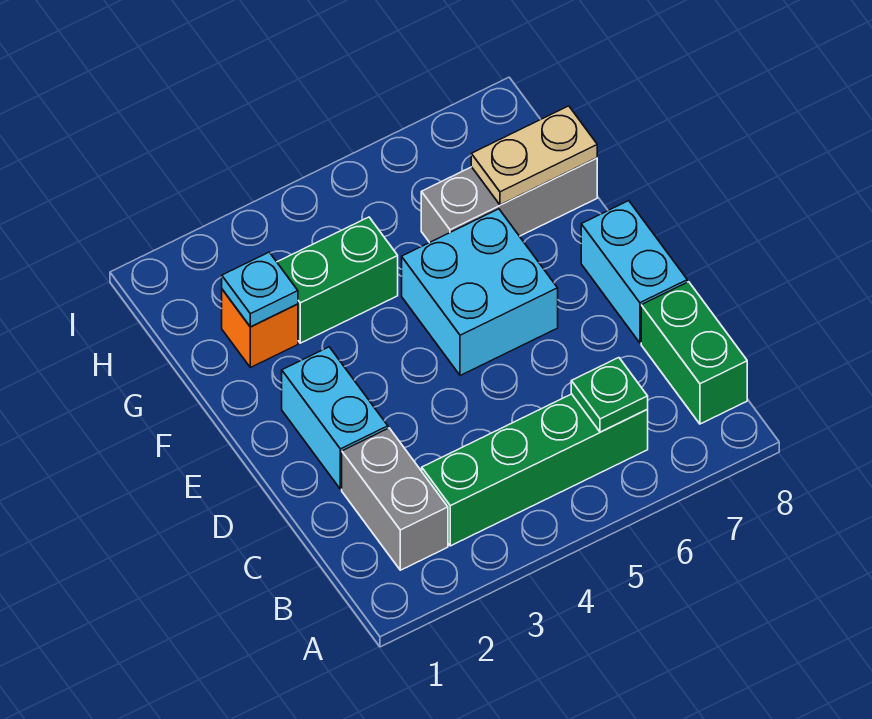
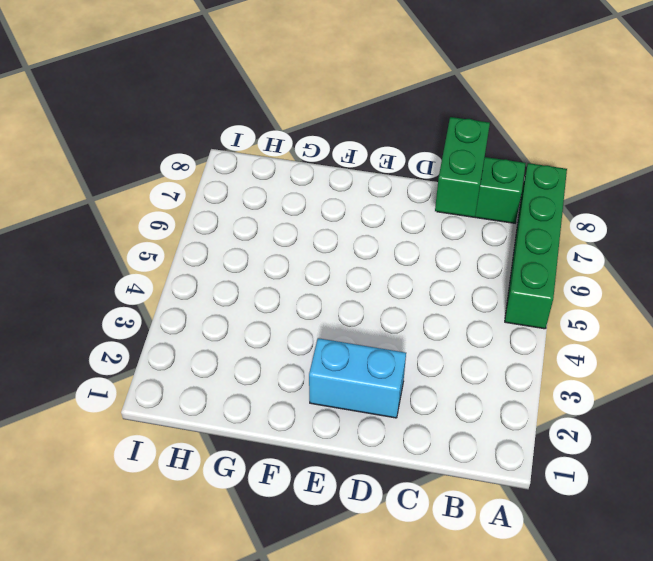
green 1x4 brick [505,163,567,329] -> green 1x4 brick moved to [422,394,648,546]
green 1x2 brick [435,117,490,217] -> green 1x2 brick moved to [277,217,398,343]
none -> grey 1x2 brick [342,428,448,570]
none -> cyan 1x2 brick [581,201,687,343]
none -> cyan 2x2 brick [402,209,558,376]

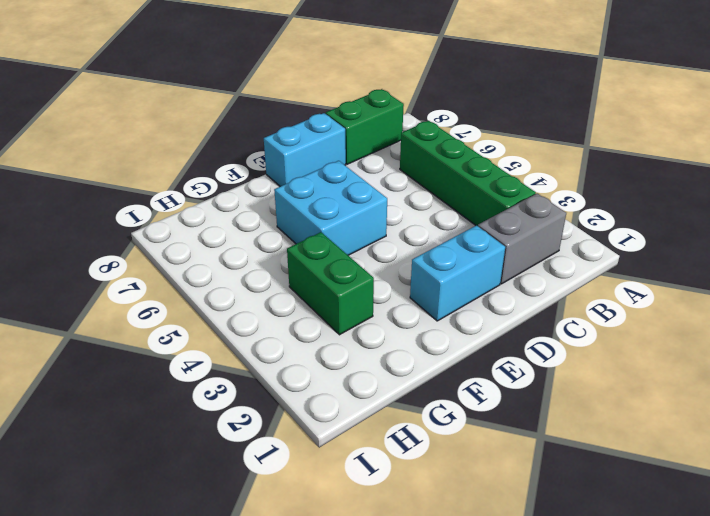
none -> orange 1x1 brick [222,289,298,368]
none -> grey 1x3 brick [421,158,597,242]
none -> green 1x1 plate [571,358,648,432]

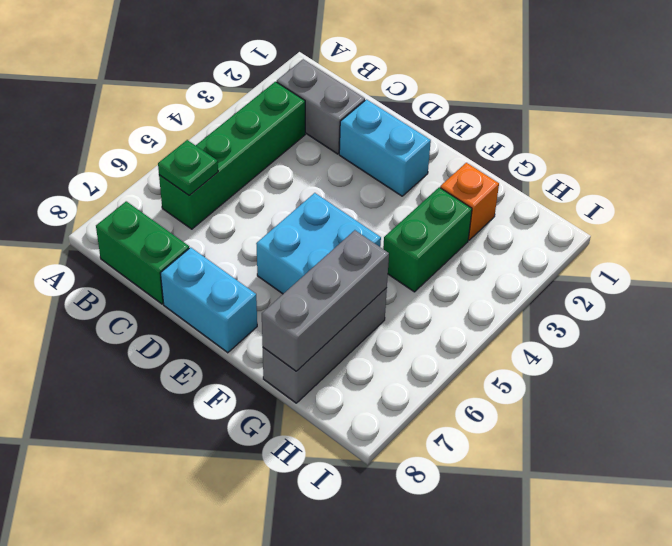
grey 1x3 brick [262,230,389,371] -> tan 1x2 plate [471,106,597,205]
none -> cyan 1x1 plate [222,252,298,327]

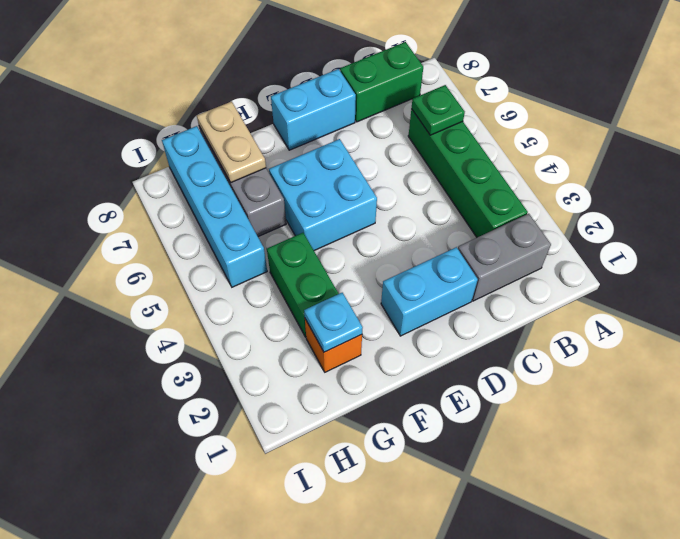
cyan 1x4 brick [162,126,267,287] -> none

